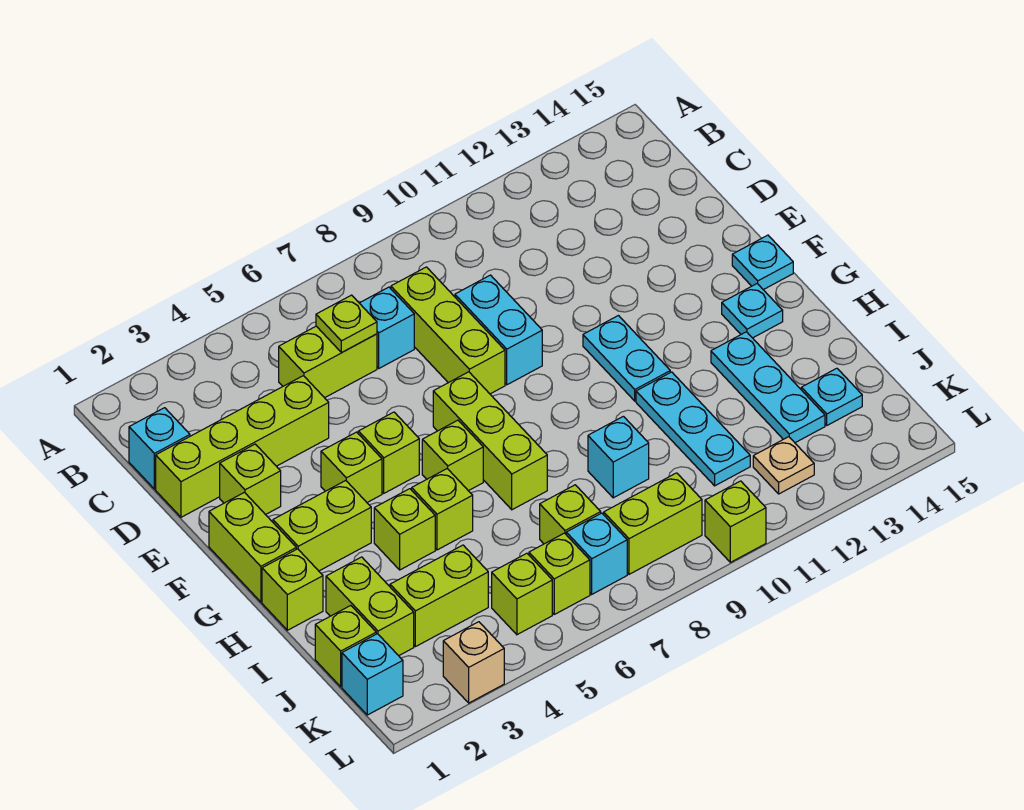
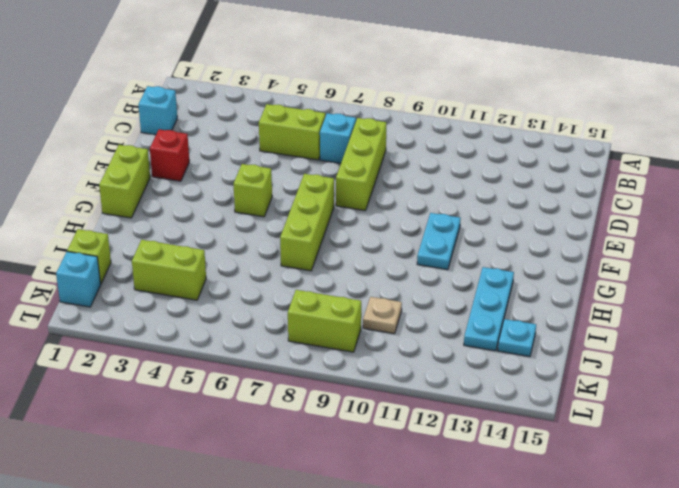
red 1x1 brick [150,129,189,181] -> lime 1x1 brick [220,444,281,515]
tan 1x1 plate [363,297,402,334] -> tan 1x1 plate moved to [753,437,814,494]
none -> lime 1x4 brick [156,376,329,517]
none -> cyan 1x2 brick [455,275,542,385]
none -> lime 1x1 brick [321,432,382,502]
none -> cyan 1x1 plate [732,235,793,290]

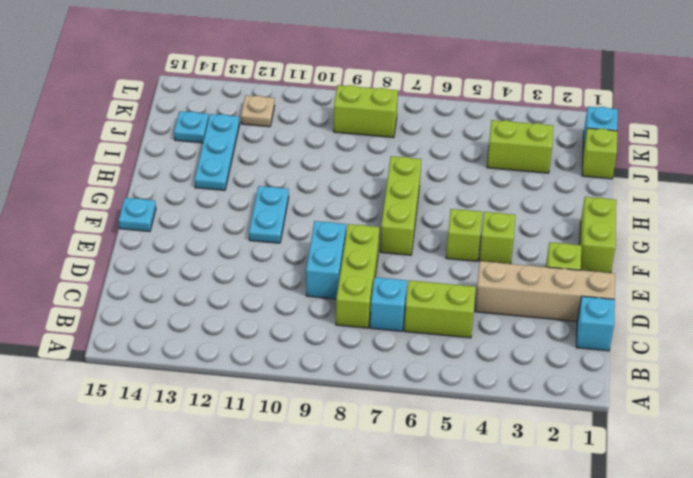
tan 1x4 brick [475,261,615,321] -> lime 1x4 brick [156,376,329,517]
none -> lime 1x2 brick [273,481,371,571]
none -> lime 1x1 brick [422,420,483,491]
none -> cyan 1x1 plate [722,284,783,338]
none -> lime 1x1 brick [262,549,323,630]

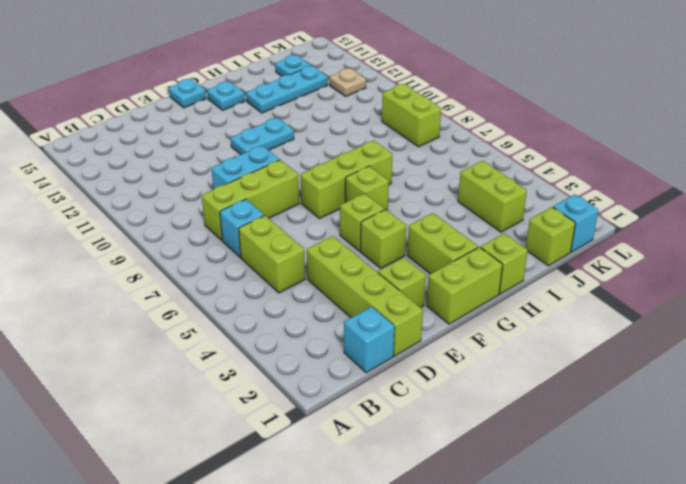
none -> lime 1x1 brick [374,489,435,570]
none -> lime 1x1 brick [412,469,473,550]
none -> cyan 1x3 plate [636,372,750,486]
none -> lime 1x2 brick [326,557,414,656]

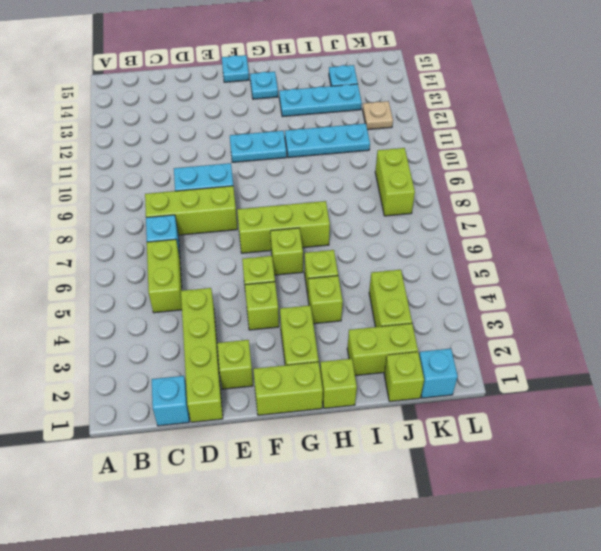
none -> cyan 1x1 brick [588,416,649,498]
none -> lime 1x1 brick [540,485,601,544]
none -> lime 1x1 brick [492,553,552,635]
none -> lime 1x1 brick [529,533,590,614]

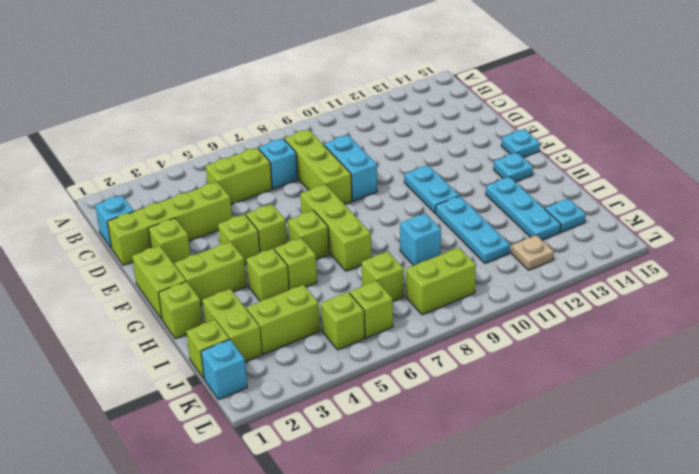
none -> cyan 1x1 brick [566,513,627,594]
none -> tan 1x1 brick [443,622,504,703]
none -> lime 1x1 brick [705,481,766,562]
none -> lime 1x1 plate [316,295,377,352]

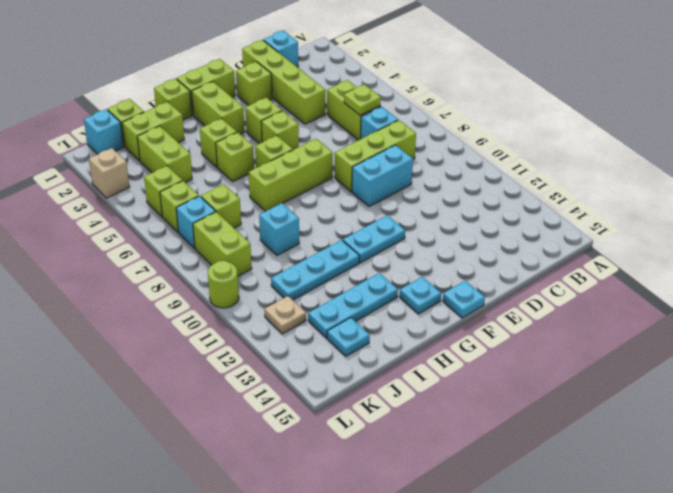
lime 1x1 round brick [208,261,239,308] -> lime 1x1 brick [705,481,766,562]

